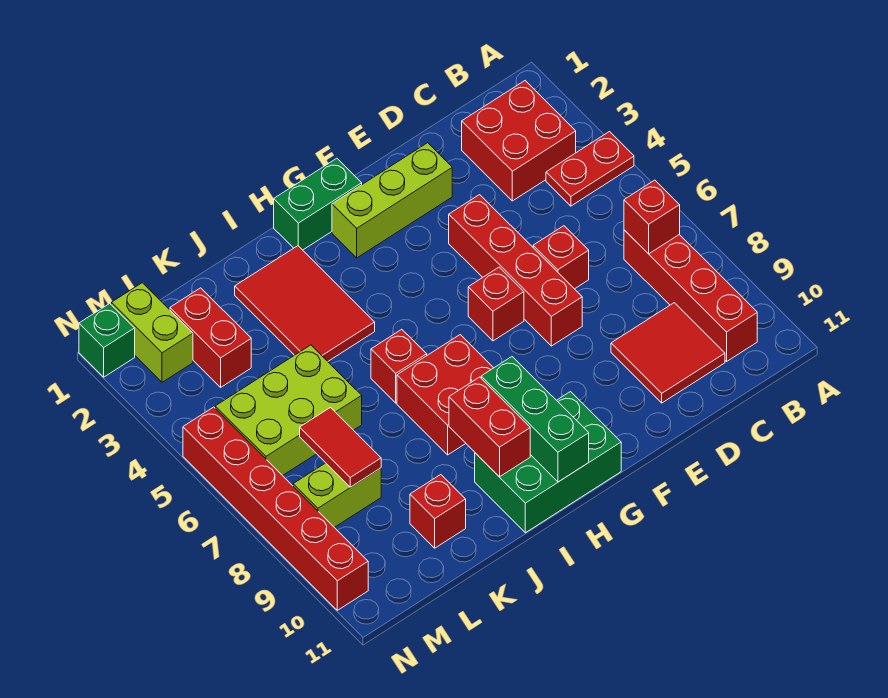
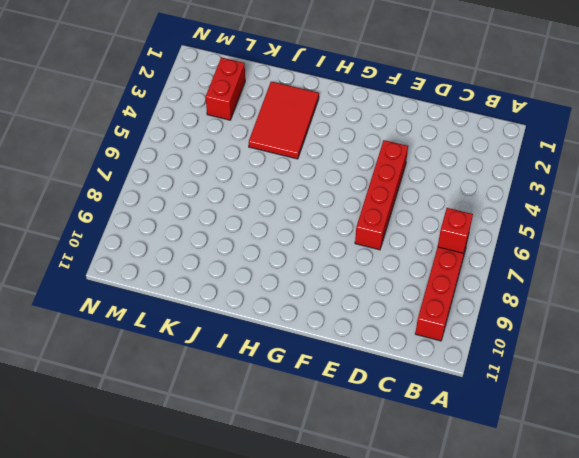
none -> red 1x2 plate [546,132,634,206]
none -> red 2x2 brick [462,81,576,201]
none -> red 2x2 tile [611,303,725,403]

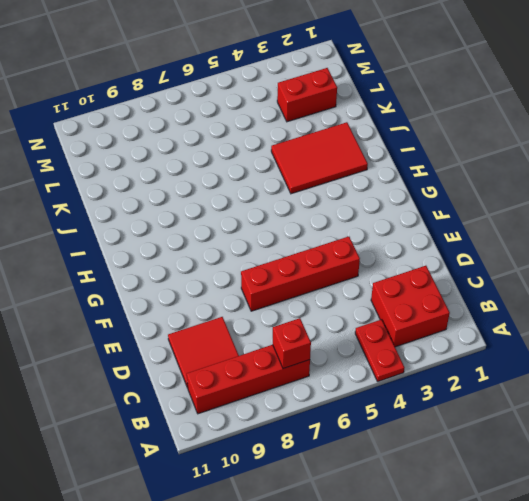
none -> red 1x1 brick [533,226,589,289]
none -> lime 1x3 brick [332,143,452,258]
none -> red 1x1 brick [468,267,524,341]

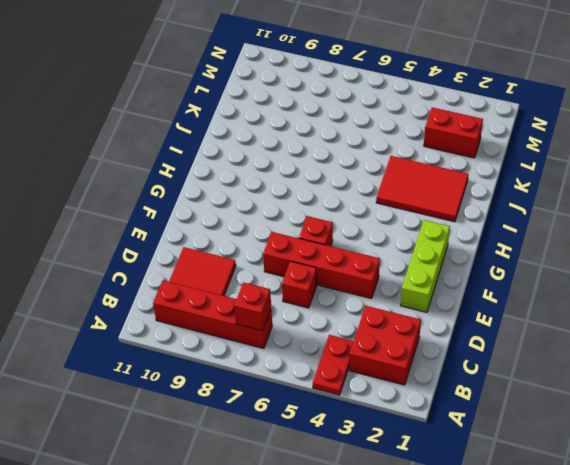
none -> green 1x2 brick [274,158,362,250]
none -> green 2x3 brick [475,392,621,533]
none -> red 2x2 brick [397,335,493,455]

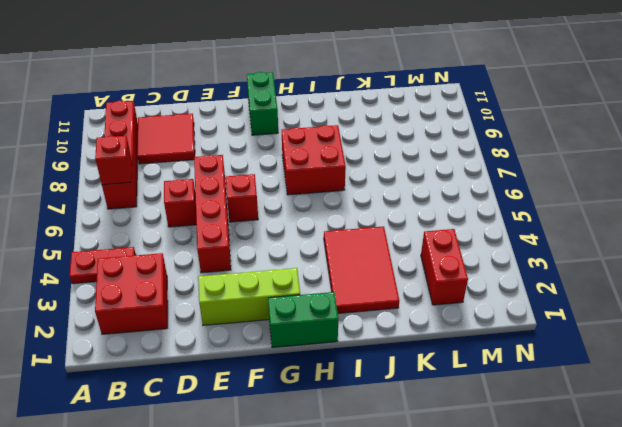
green 1x2 brick [247,72,278,135] -> green 2x3 brick [475,392,621,533]
none -> red 1x1 brick [371,329,427,403]
none -> lime 2x3 brick [215,345,362,476]
none -> red 1x1 brick [410,475,466,548]

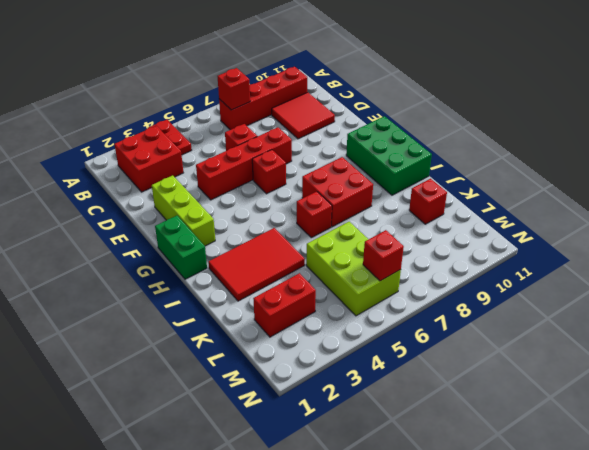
red 1x1 brick [363,230,404,281] -> none
none -> lime 1x2 brick [293,463,381,527]
none -> lime 1x2 brick [111,283,193,382]
none -> green 1x1 brick [79,304,135,377]

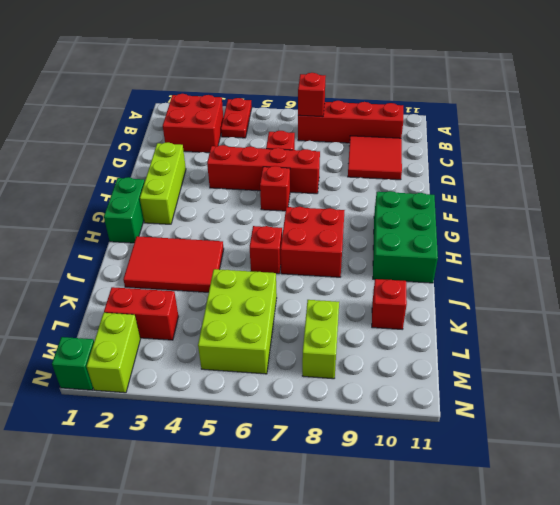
lime 1x2 brick [87,313,140,393] -> lime 1x2 brick turned to [111,283,193,382]
none -> red 1x6 brick [183,407,368,610]
none -> green 1x3 brick [481,357,589,482]
none -> red 1x2 brick [449,377,530,477]

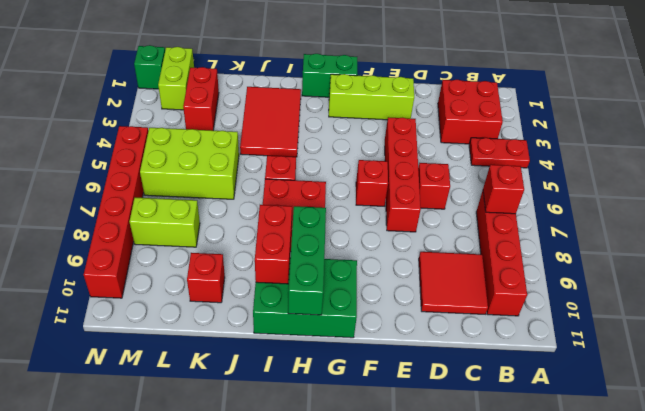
none -> red 1x2 tile [300,408,381,487]

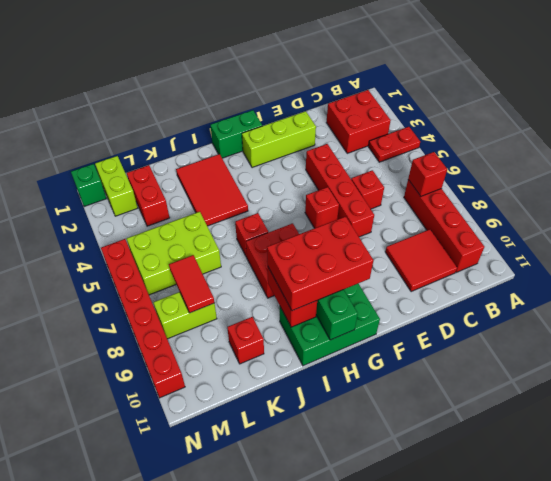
red 2x3 brick [267,216,373,311] -> none

